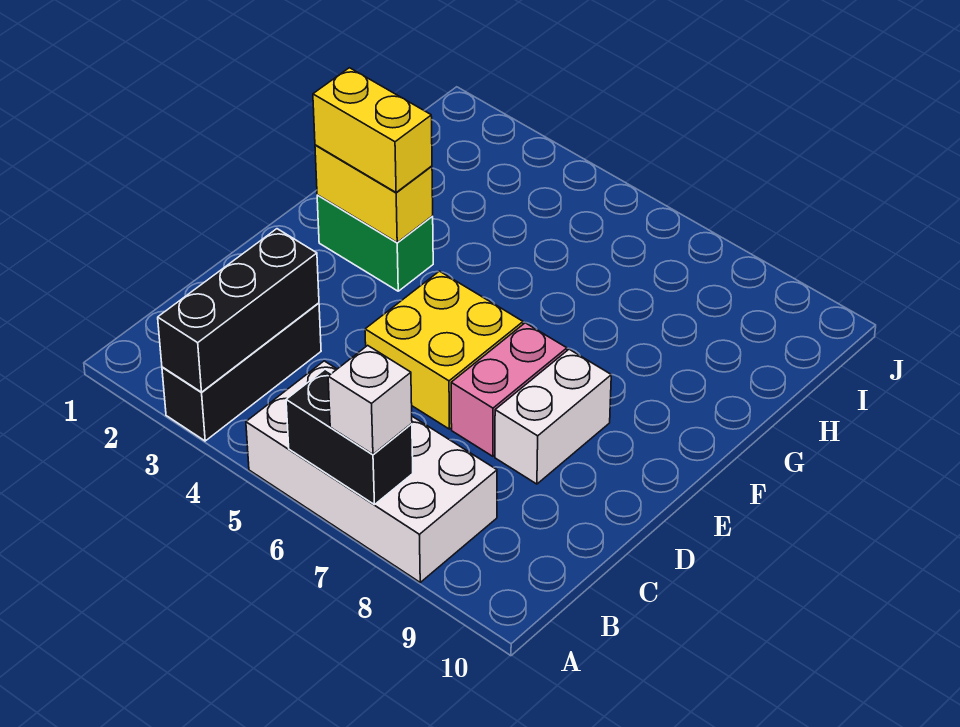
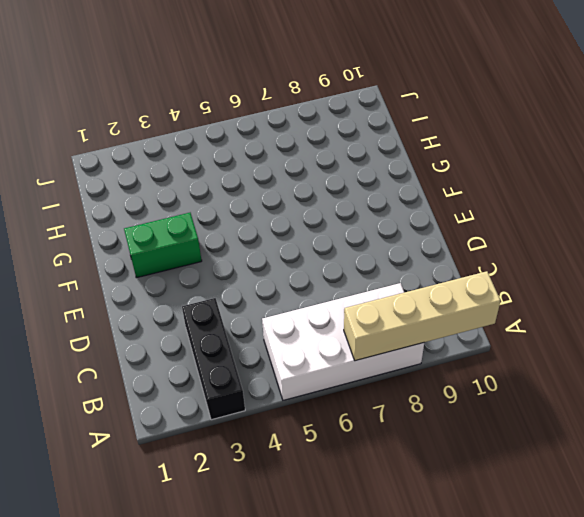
tan 1x4 brick [344,271,500,361] -> black 1x2 brick [286,369,413,505]
none -> yellow 2x2 brick [365,271,523,429]
none -> pink 1x2 brick [451,323,567,456]

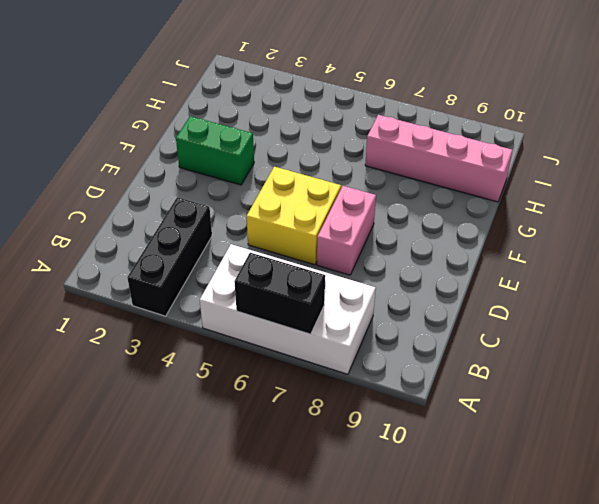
pink 1x4 brick [365,115,512,202] -> none
none -> white 1x2 brick [495,349,611,484]
none -> black 1x3 brick [158,229,319,392]

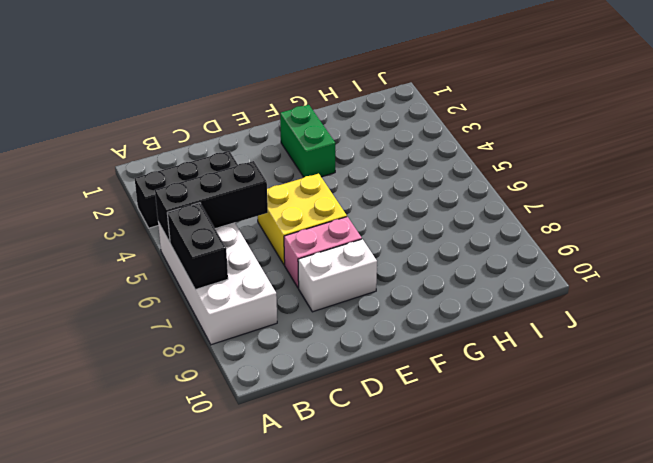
black 1x3 brick [155,161,268,242] -> black 1x3 brick moved to [158,229,319,392]
none -> yellow 1x2 brick [315,145,433,242]
none -> white 1x1 brick [328,345,412,454]

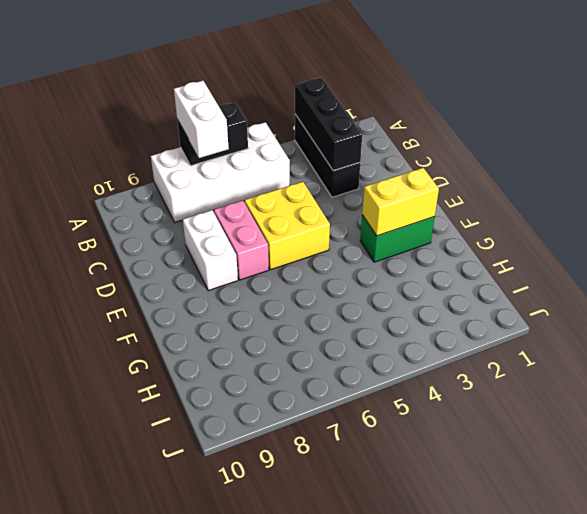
white 1x2 brick [174,81,229,158] -> white 1x1 brick [328,345,412,454]
none -> yellow 1x2 brick [313,68,432,193]

